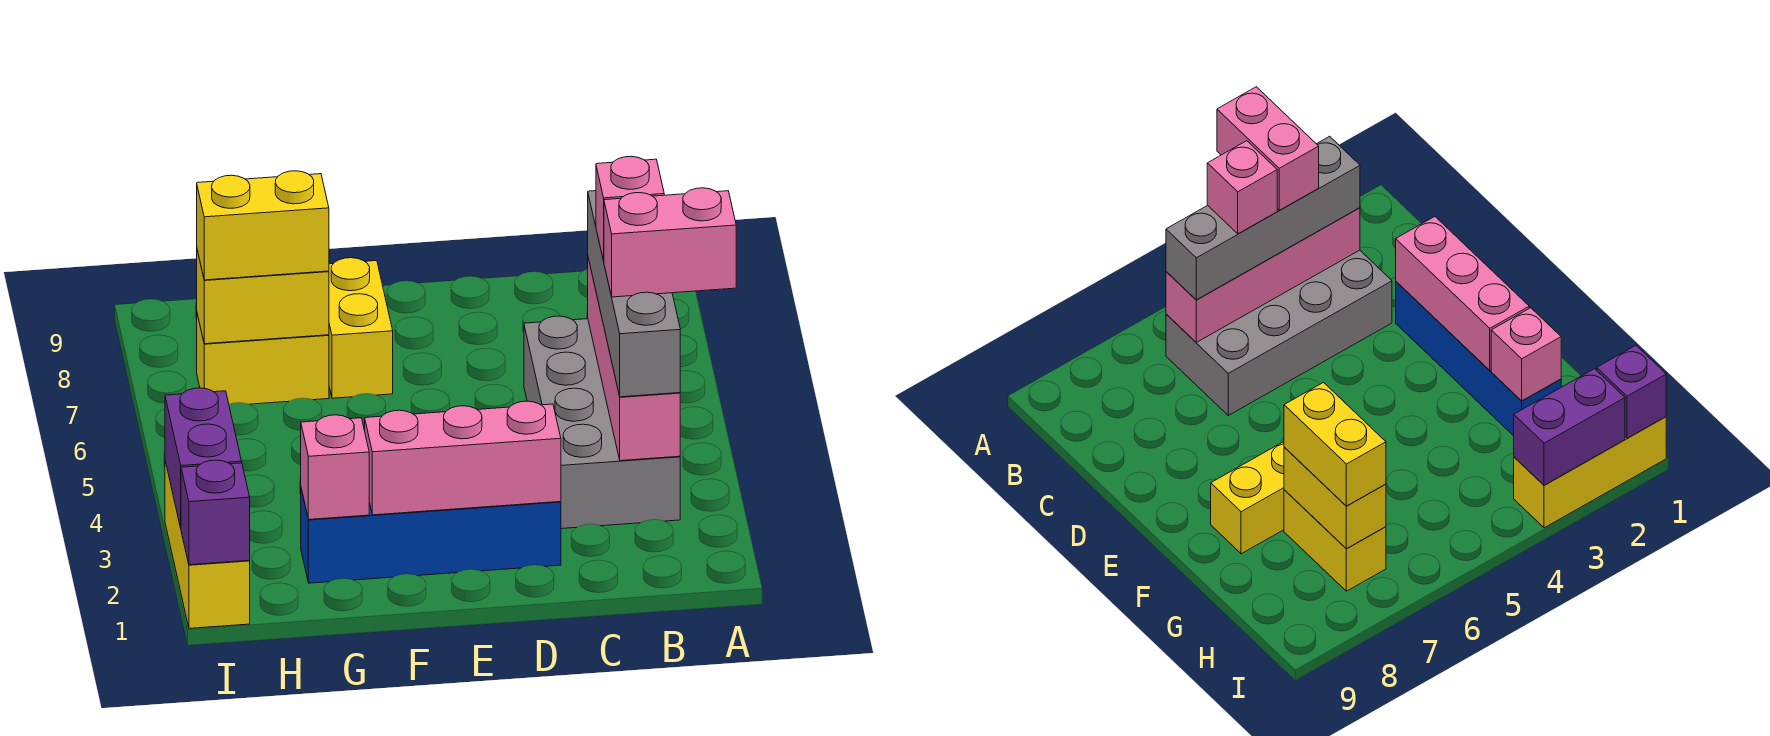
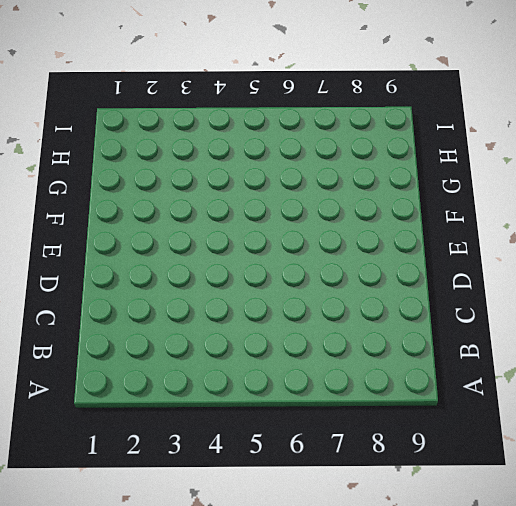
none -> grey 2x4 brick [524,316,680,529]
none -> blue 1x4 brick [301,489,561,583]
none -> yellow 1x2 brick [329,258,393,398]

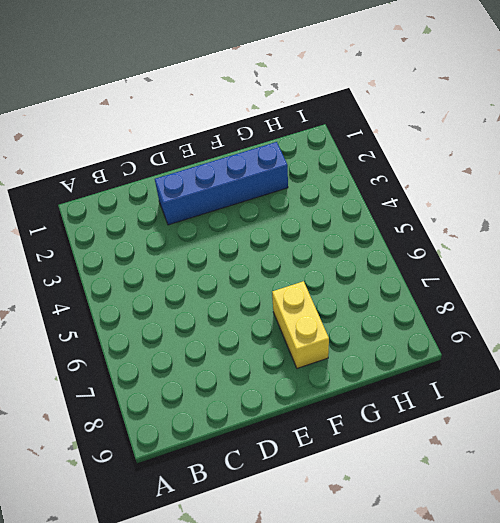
none -> grey 2x4 brick [524,316,680,529]
none -> yellow 1x2 brick [197,314,329,404]
none -> yellow 1x3 brick [165,461,250,628]

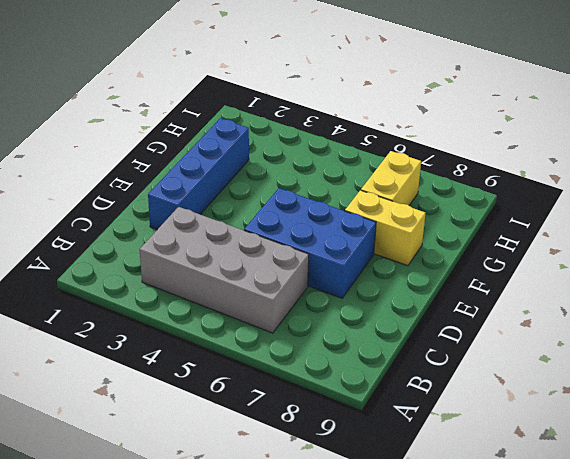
blue 2x3 brick [244,188,376,298] -> none
none -> yellow 1x3 brick [165,461,250,628]
none -> pink 1x4 brick [588,258,680,461]
none -> pink 1x3 brick [365,401,561,515]

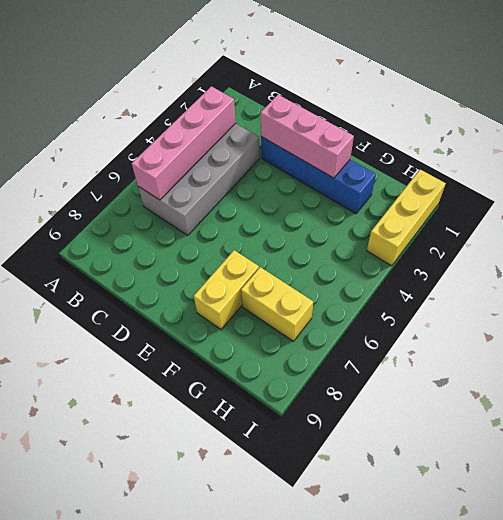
none -> pink 1x1 brick [301,415,369,520]
none -> yellow 1x2 brick [197,250,329,344]
none -> purple 1x1 brick [181,460,250,565]

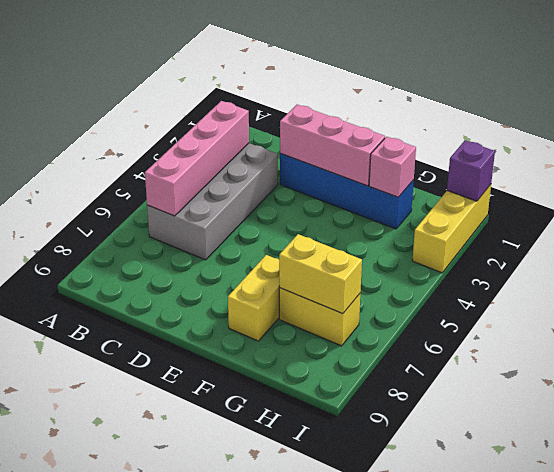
none -> purple 1x2 brick [165,388,242,528]
none -> grey 1x4 brick [588,191,680,397]
none -> yellow 1x2 brick [197,171,329,280]

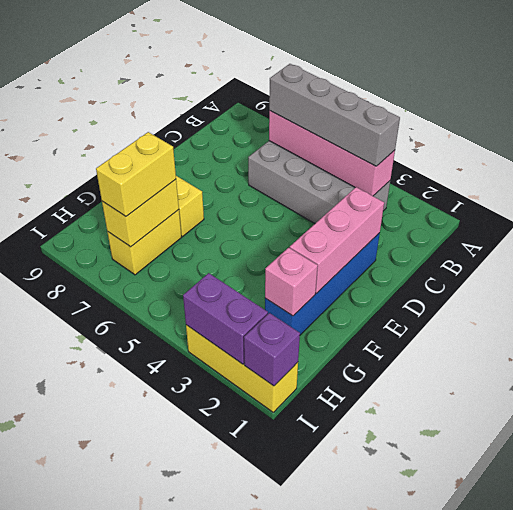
none -> pink 1x2 brick [604,188,736,297]
none -> pink 1x1 brick [596,156,664,261]

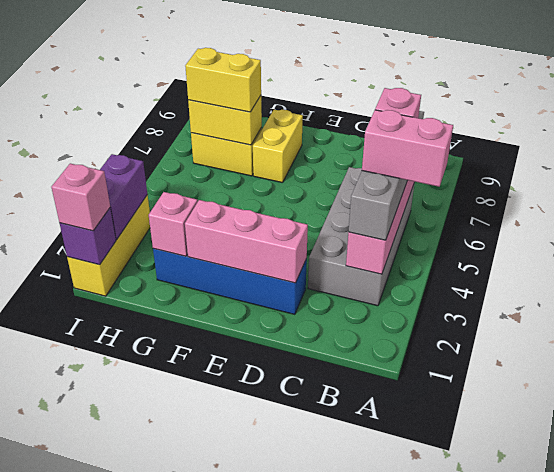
pink 1x1 brick [51,163,110,231] -> none

